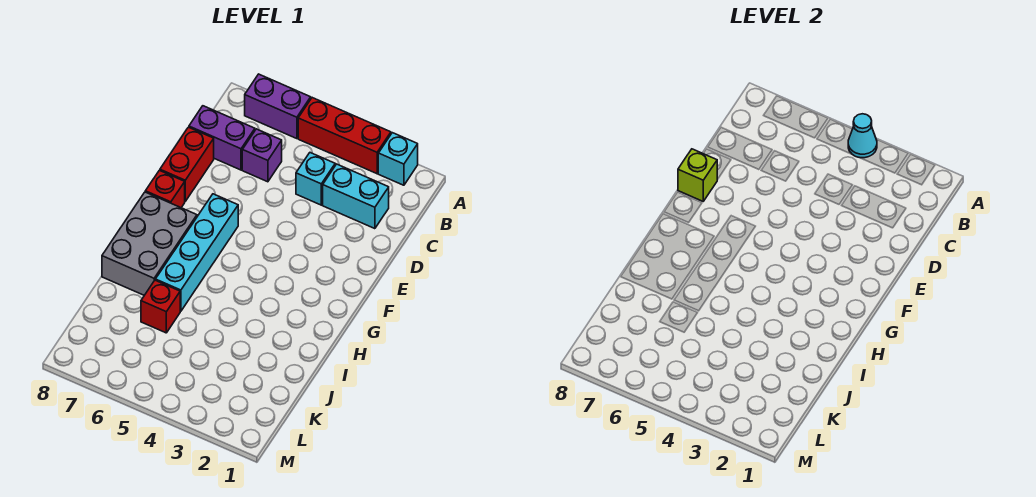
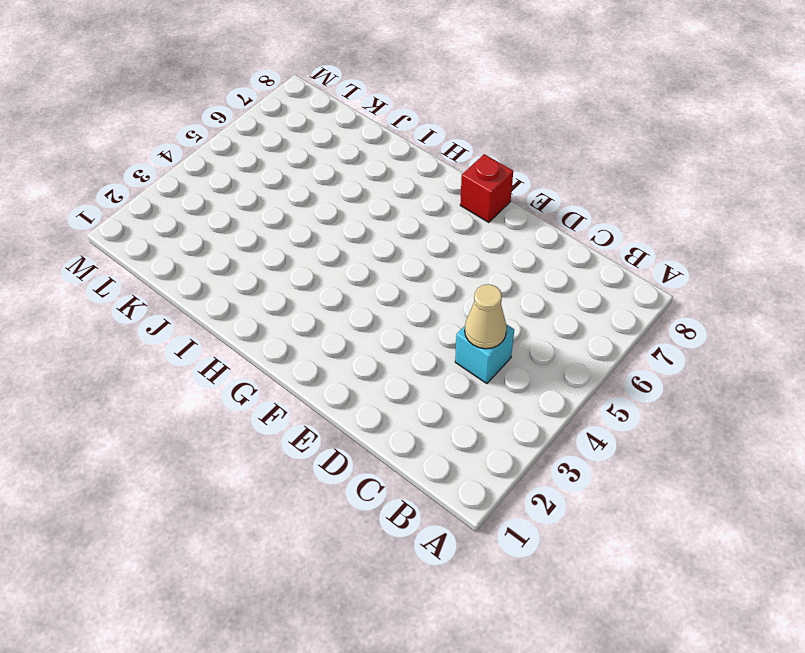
tan 1x1 cone [465,284,507,349] -> none
none -> cyan 1x1 brick [378,133,418,185]
none -> red 1x3 brick [298,98,391,174]
none -> purple 1x2 brick [245,74,311,139]

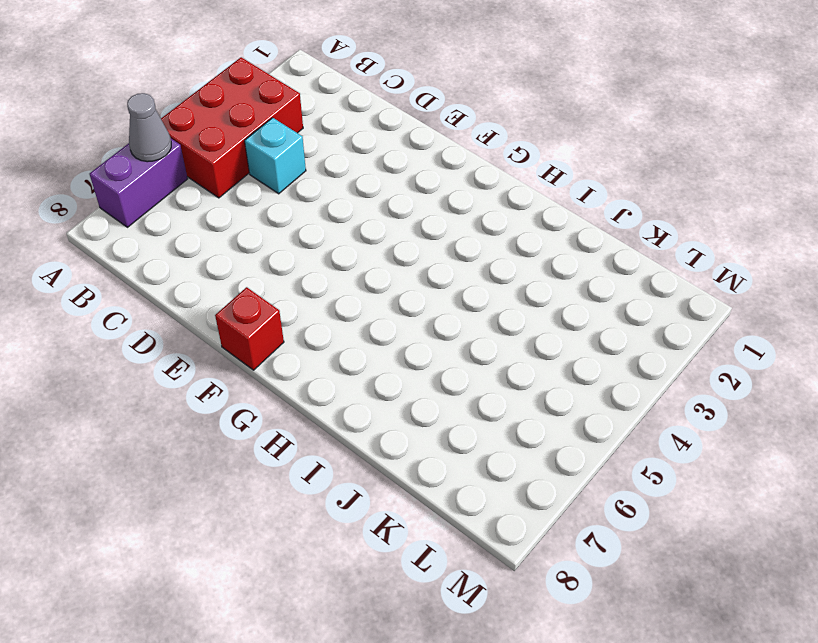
red 2x3 brick [161,57,303,198] -> red 1x3 brick [298,98,391,174]
grey 1x1 cone [127,93,171,162] -> none
none -> cyan 1x1 brick [378,133,418,185]
none -> cyan 1x2 brick [323,164,389,229]
none -> purple 1x1 brick [242,129,282,182]

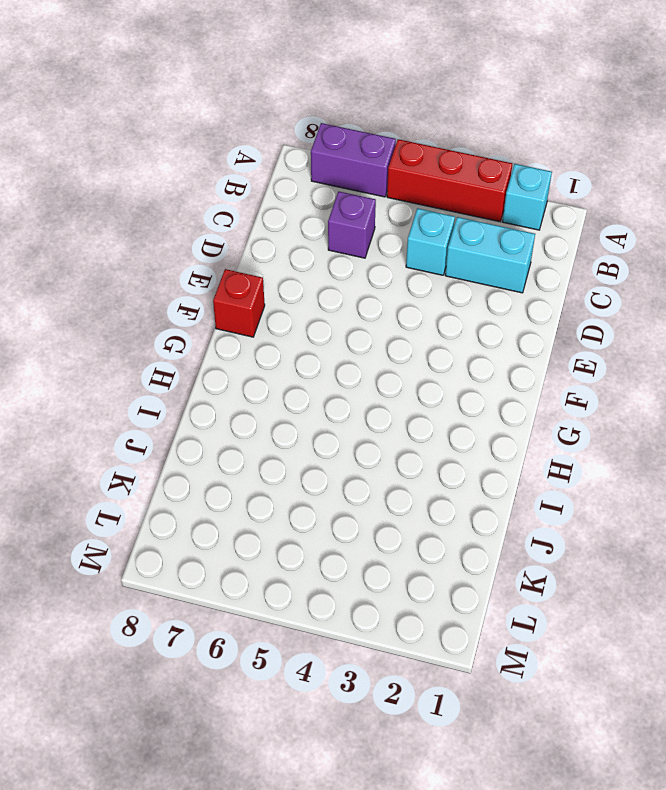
none -> purple 1x2 brick [189,106,255,170]
none -> red 1x2 brick [160,127,214,201]
none -> cyan 1x4 brick [155,194,238,311]

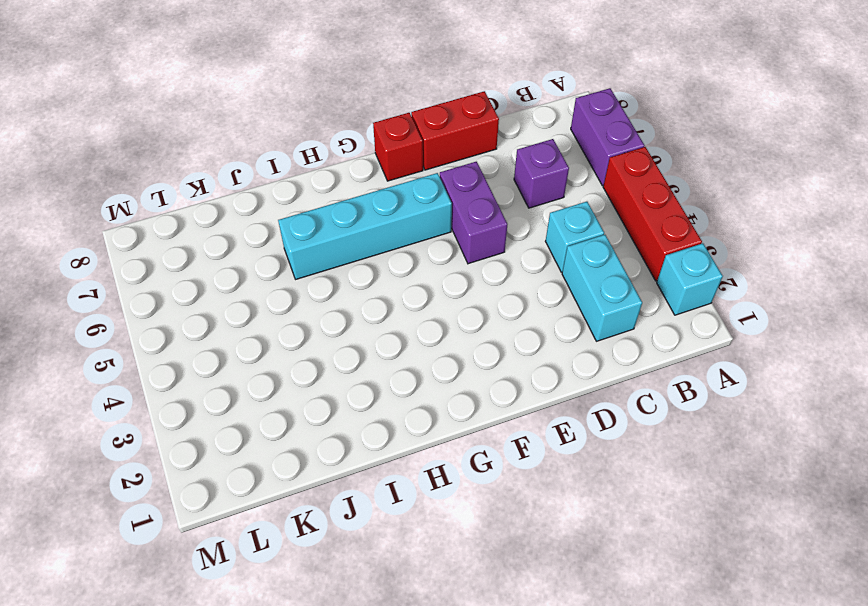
purple 1x2 brick [440,162,507,264] -> purple 1x2 brick moved to [189,106,255,170]
none -> grey 2x3 brick [102,192,197,295]
none -> red 1x1 brick [141,280,180,333]
none -> cyan 1x1 cone [848,114,877,158]

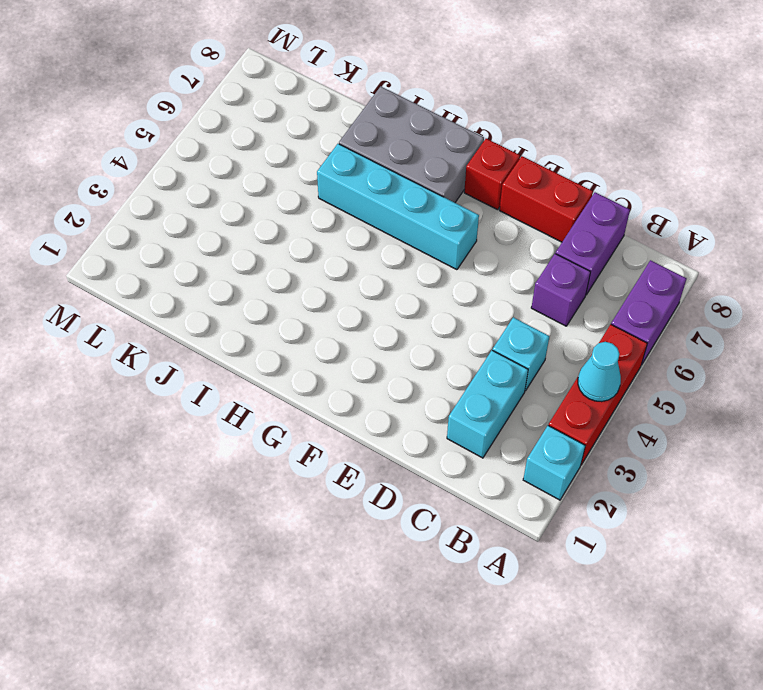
none -> red 1x1 brick [141,280,180,333]
none -> lime 1x1 brick [678,149,717,201]

